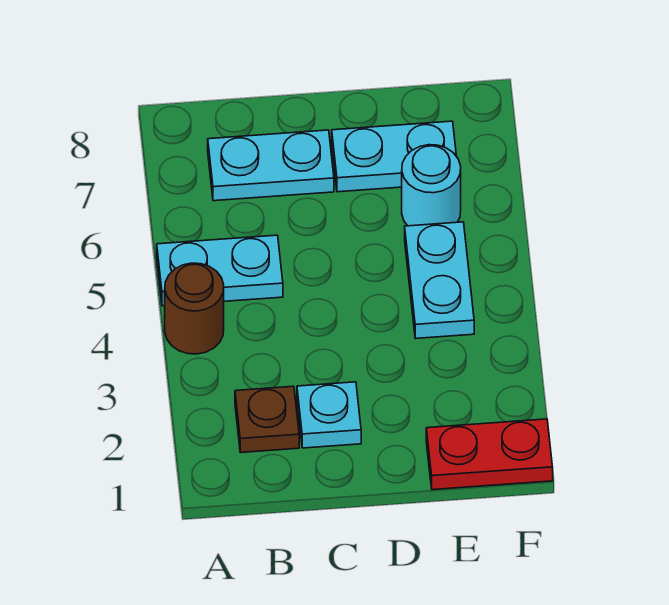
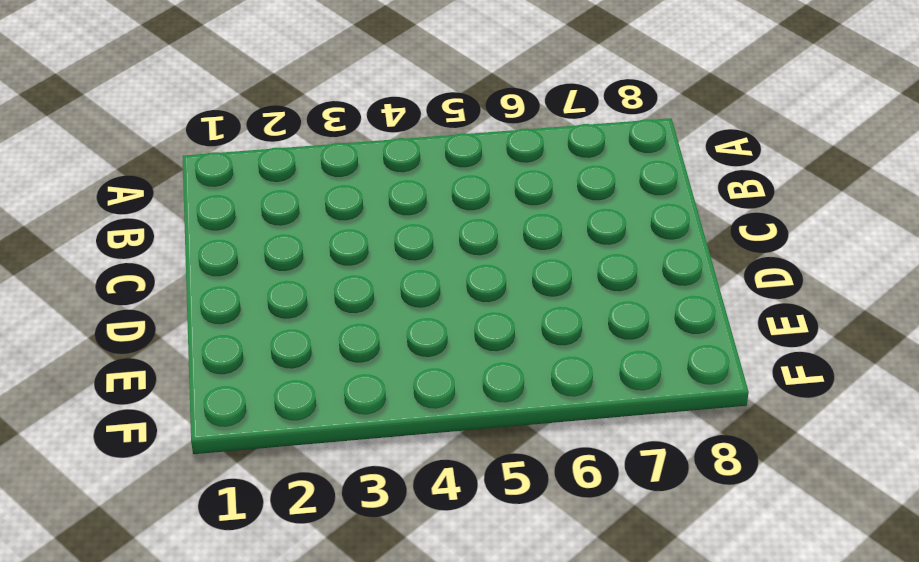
none -> brown 1x1 round brick [165,263,224,354]
none -> cyan 1x2 plate [157,235,283,306]

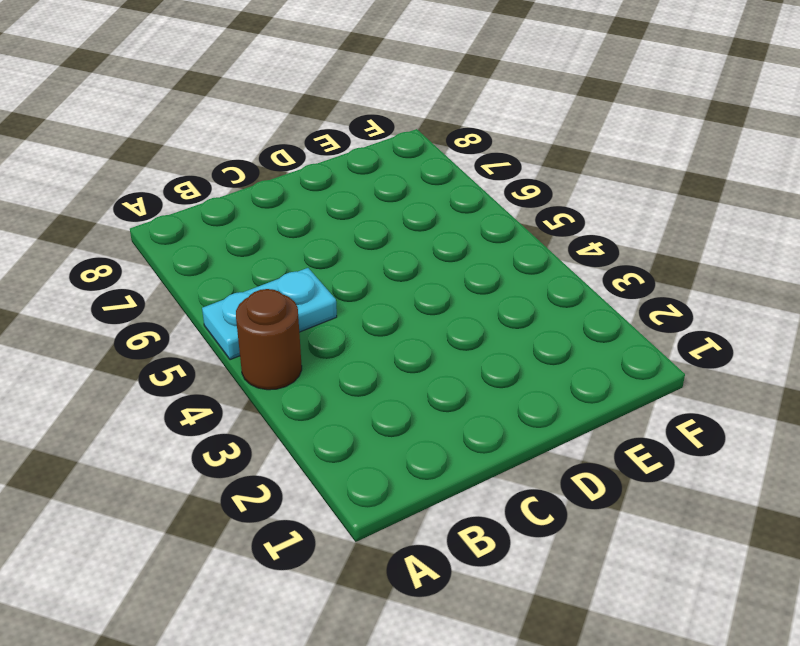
none -> brown 1x1 plate [235,386,299,452]
none -> cyan 1x2 plate [208,130,334,201]

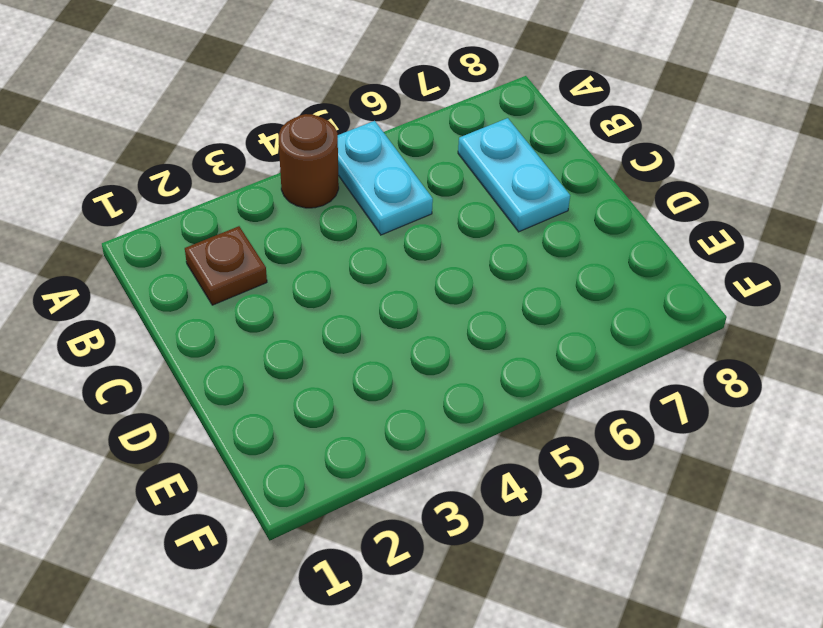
none -> cyan 1x1 plate [297,382,361,448]
none -> cyan 1x2 plate [332,121,456,192]

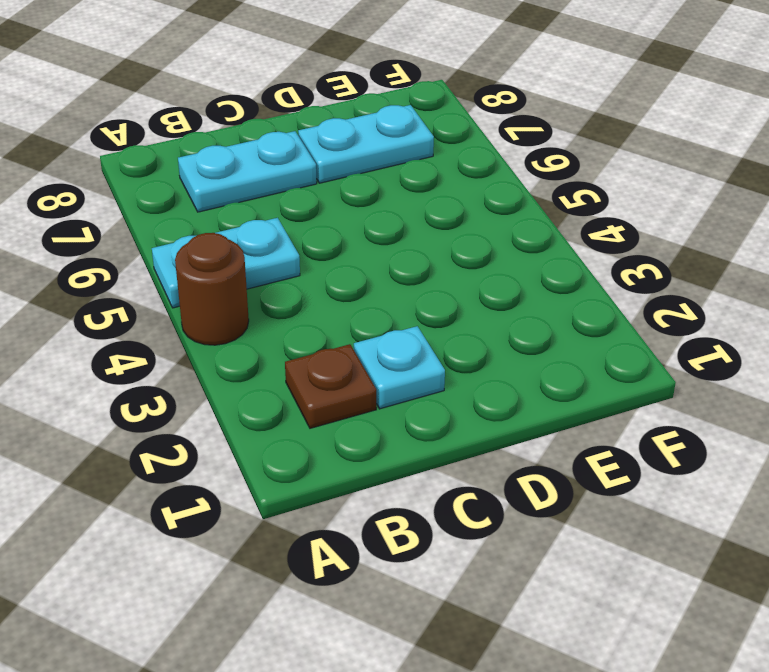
none -> red 1x2 plate [426,419,553,490]
none -> cyan 1x2 plate [405,222,474,338]

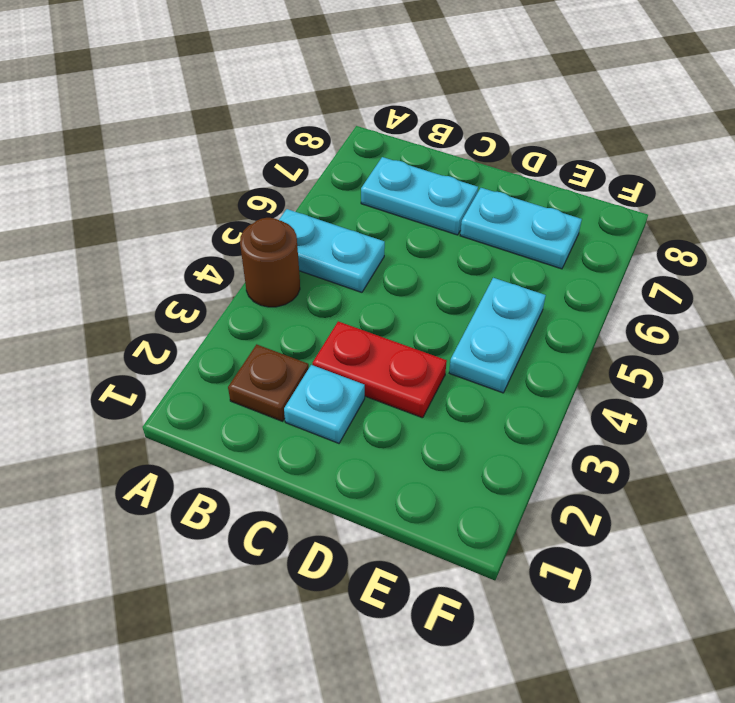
red 1x2 plate [313,321,447,418] -> red 1x2 plate moved to [426,419,553,490]
none -> cyan 1x1 round brick [402,145,461,226]

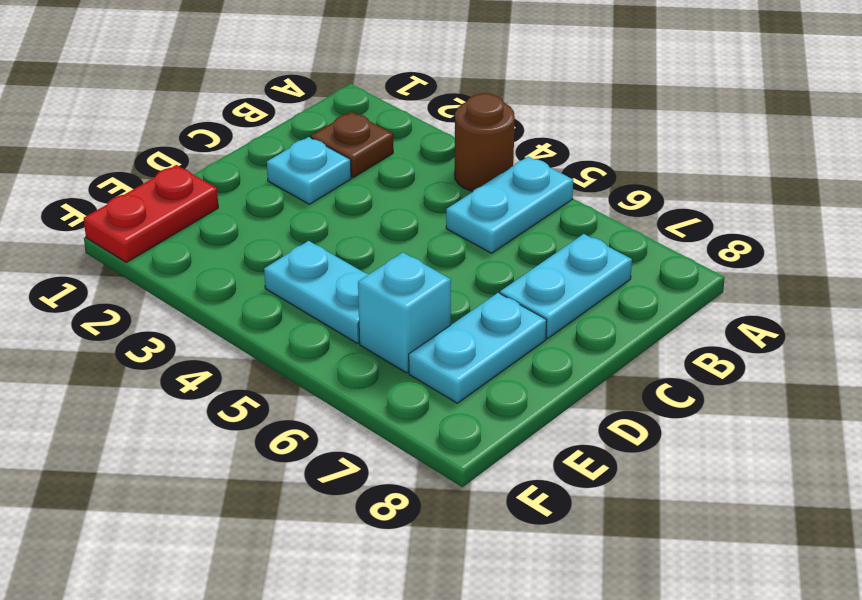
cyan 1x1 brick [358,253,451,373] -> cyan 1x1 round brick [402,145,461,226]

